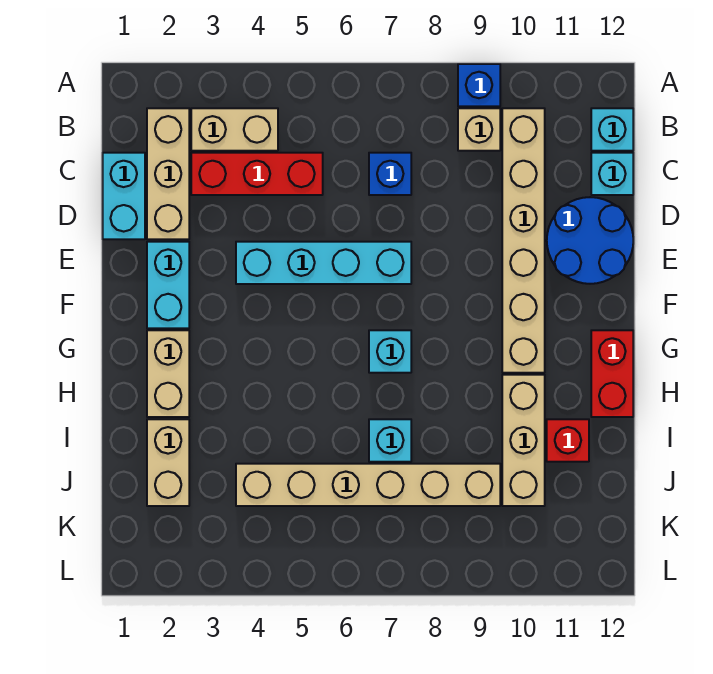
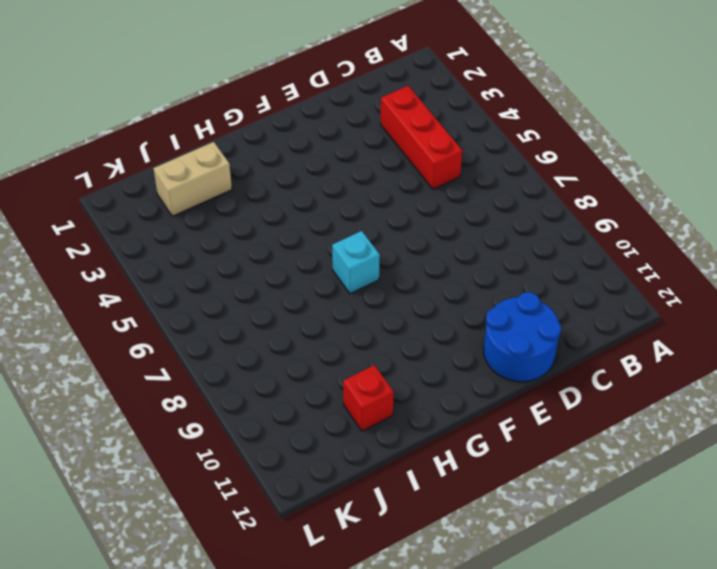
none -> blue 1x1 brick [458,64,500,106]
none -> tan 1x3 brick [147,108,189,239]
none -> tan 1x2 brick [191,108,278,151]

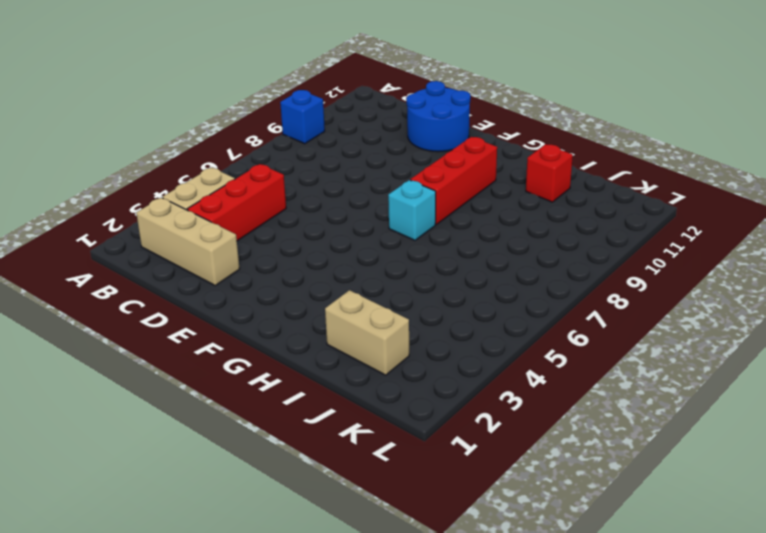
red 1x3 brick [410,137,497,225] -> tan 1x6 brick [502,108,545,373]
none -> tan 1x1 brick [458,108,500,151]
none -> cyan 1x1 brick [591,108,633,151]
none -> cyan 1x2 brick [103,153,145,239]

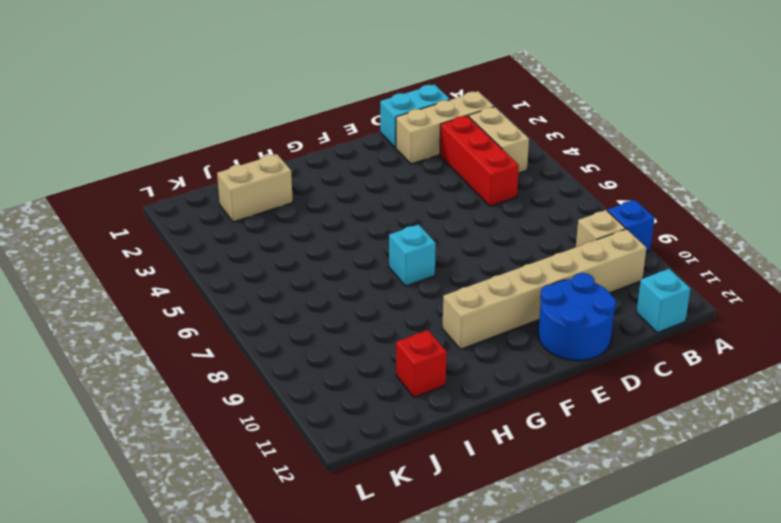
none -> blue 1x1 brick [369,153,411,195]
none -> cyan 1x1 brick [591,153,633,195]
none -> cyan 1x2 brick [147,242,189,328]

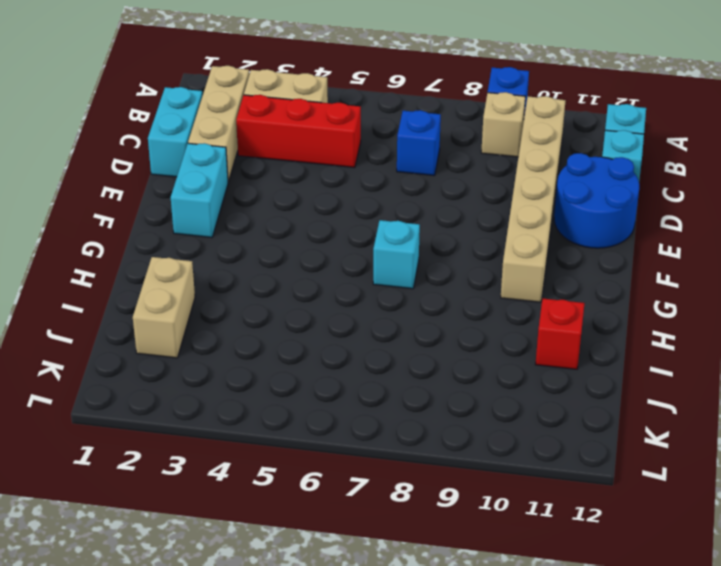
none -> cyan 1x4 brick [236,242,411,284]
none -> tan 1x2 brick [147,330,189,417]
none -> red 1x2 brick [591,330,633,417]

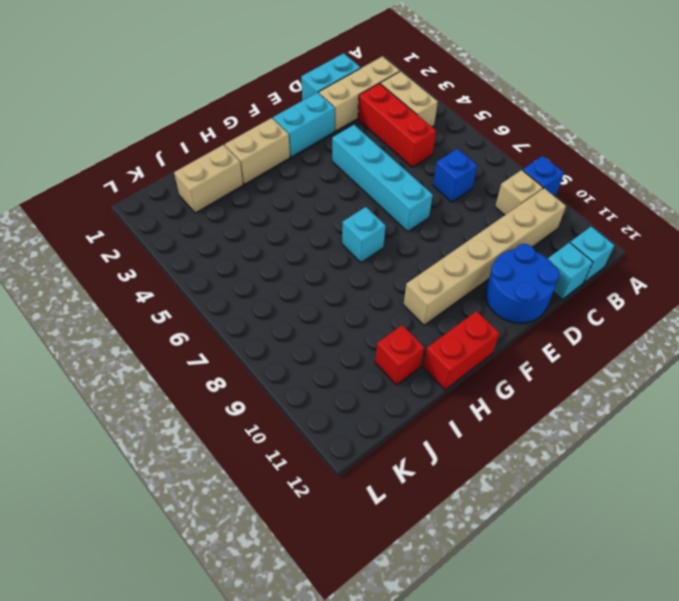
none -> tan 1x3 brick [502,375,545,506]
none -> cyan 1x1 brick [369,419,411,462]
none -> tan 1x6 brick [236,464,500,506]

